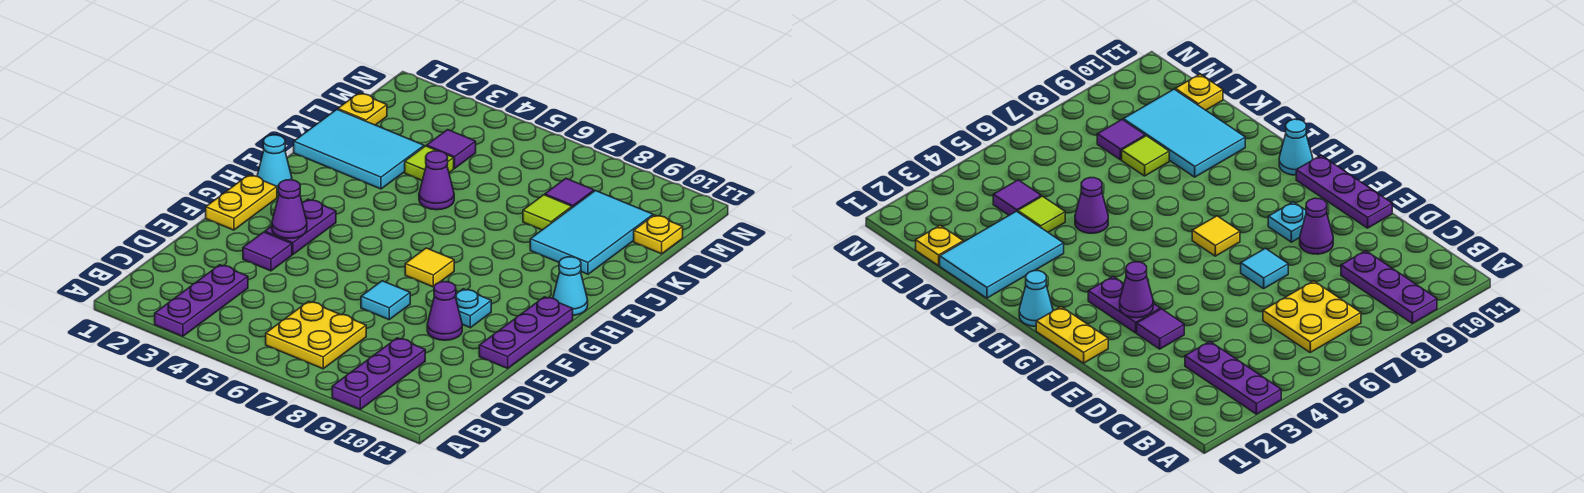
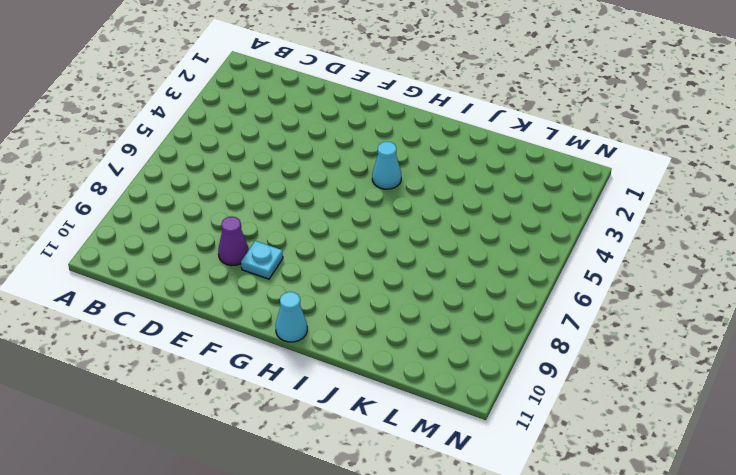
cyan 1x1 cone [372,142,401,189] -> cyan 1x1 cone moved to [257,135,292,193]
none -> purple 1x3 plate [155,265,248,336]
none -> purple 1x3 plate [332,338,425,409]
none -> yellow 2x2 plate [266,301,366,369]

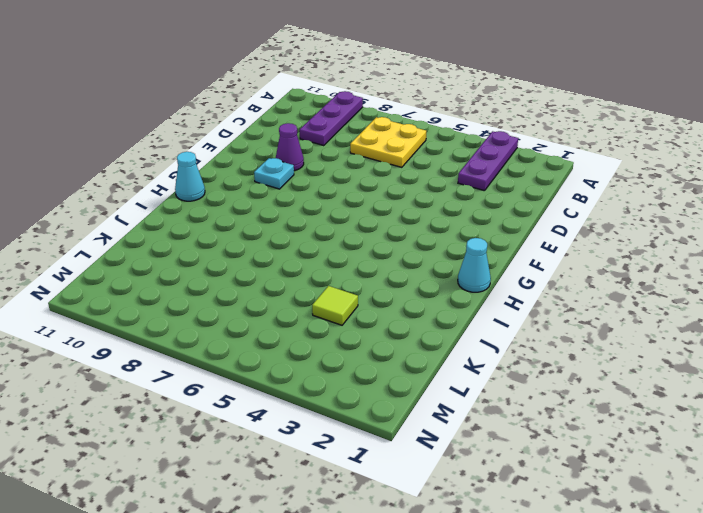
none -> purple 1x1 tile [243,232,292,271]
none -> cyan 1x1 tile [361,281,410,320]
none -> purple 1x3 plate [479,297,573,368]

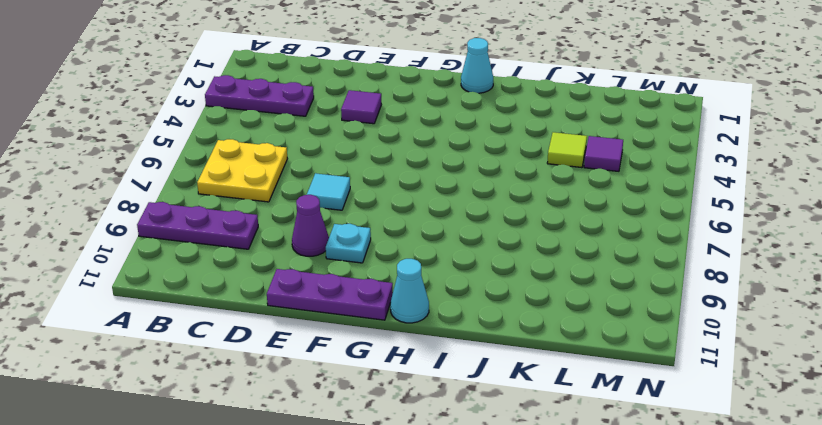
none -> yellow 1x2 plate [206,175,277,230]
none -> purple 1x2 plate [265,199,336,254]
none -> yellow 1x1 tile [405,248,454,287]

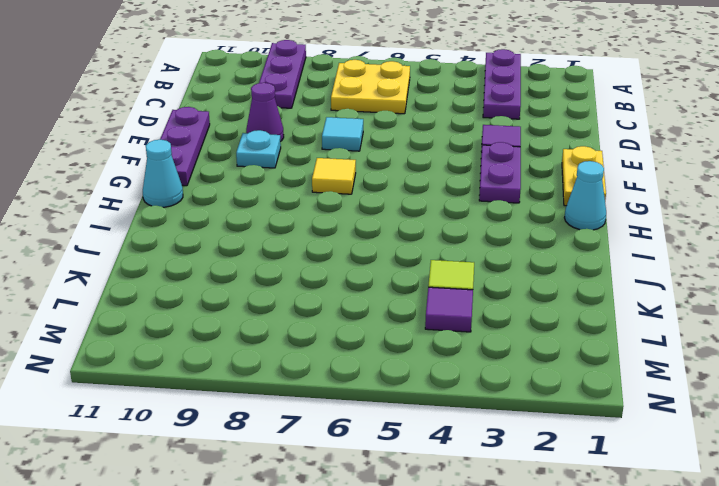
none -> cyan 2x3 tile [294,110,424,189]
none -> purple 1x1 cone [419,151,454,210]
none -> cyan 2x3 tile [530,191,653,274]

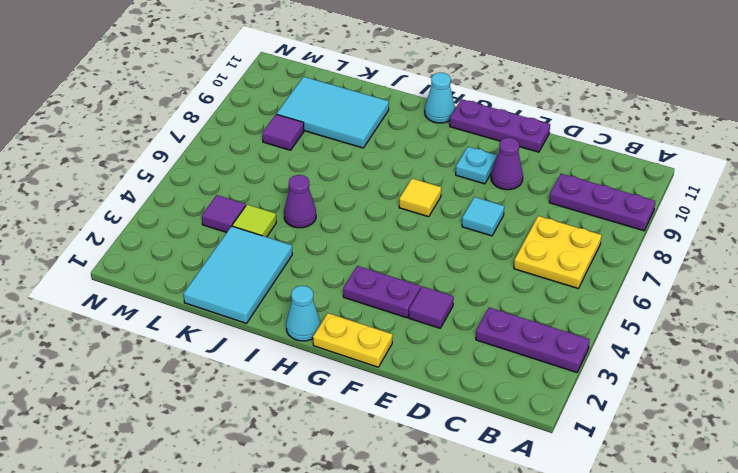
none -> lime 1x1 tile [523,195,572,230]
none -> yellow 1x1 plate [338,93,387,125]
none -> yellow 1x1 plate [634,215,683,254]

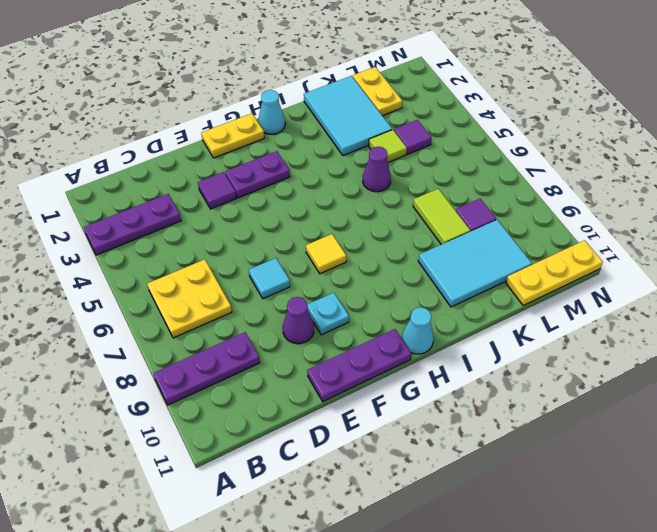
lime 1x2 tile [413,189,470,244] -> lime 1x1 tile [523,195,572,230]
yellow 1x2 plate [353,67,402,116] -> yellow 1x1 plate [338,93,387,125]
yellow 1x3 plate [506,240,603,305] -> yellow 1x1 plate [634,215,683,254]
none -> purple 1x1 cone [272,180,307,238]

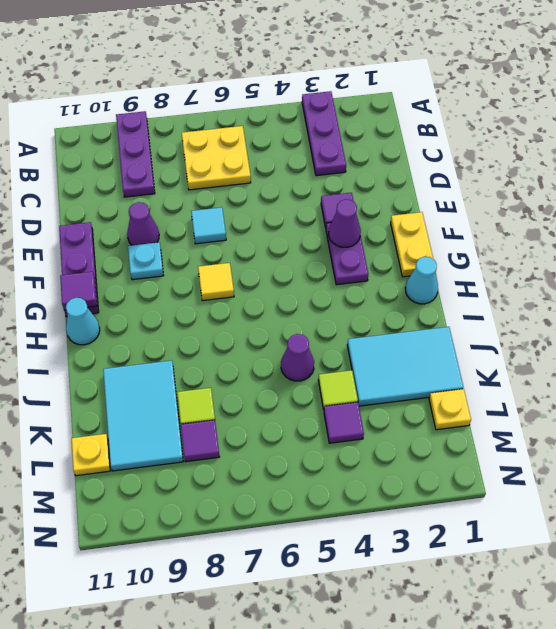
purple 1x1 tile [60,272,97,310] -> none

